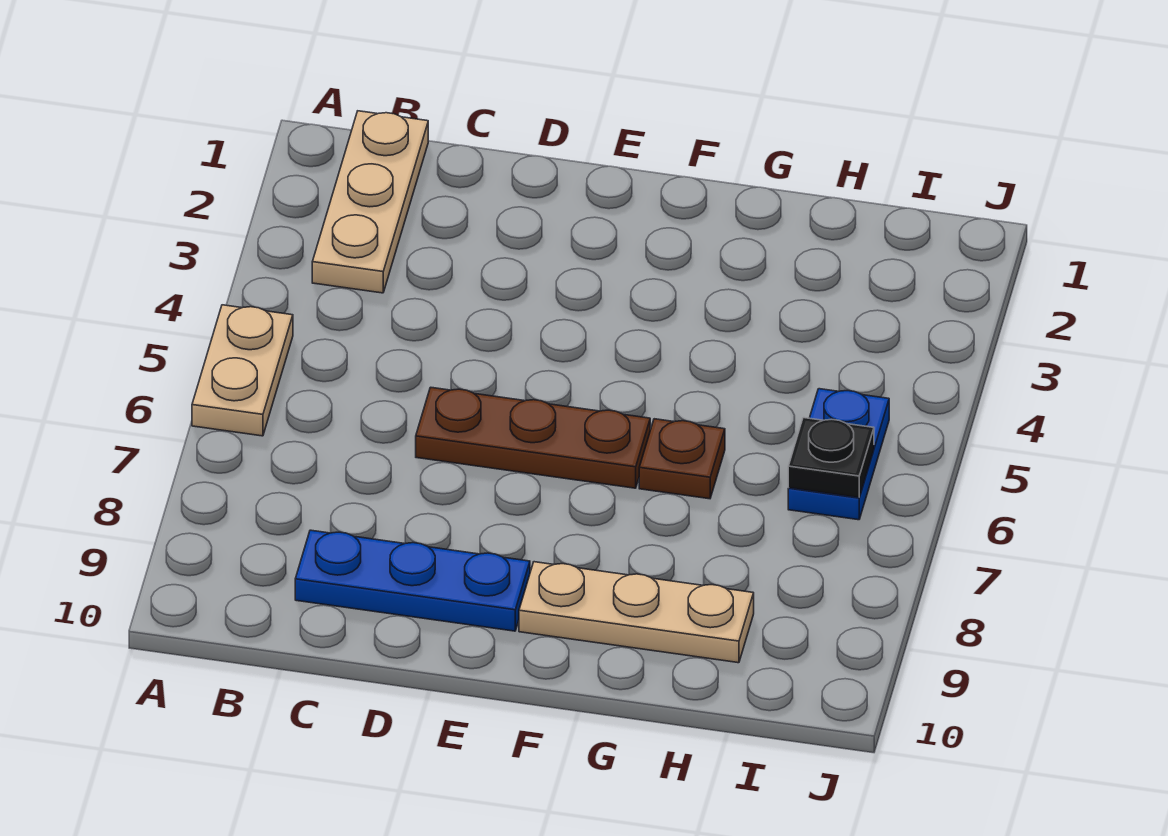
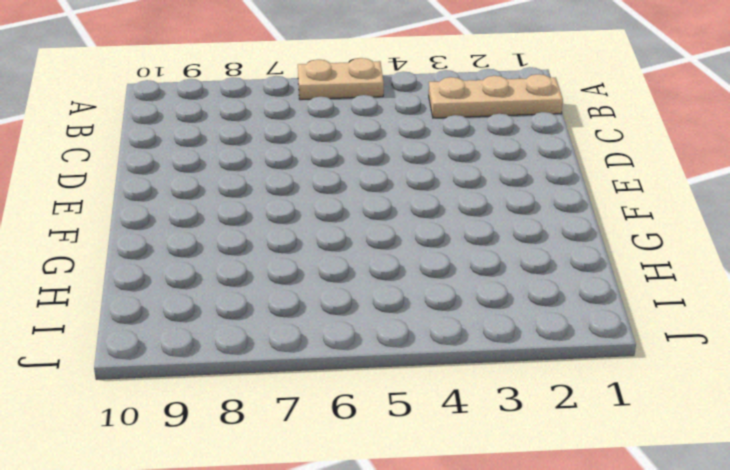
none -> blue 1x3 plate [295,530,530,631]
none -> brown 1x3 plate [416,387,650,488]

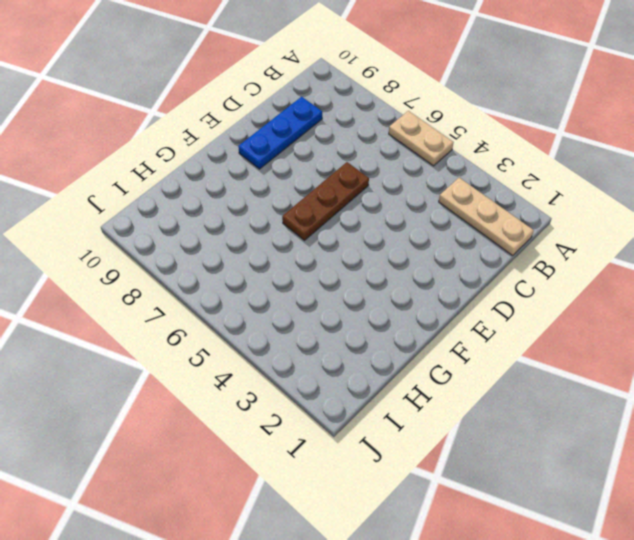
none -> tan 1x3 plate [519,562,754,663]
none -> brown 1x1 plate [639,419,725,499]

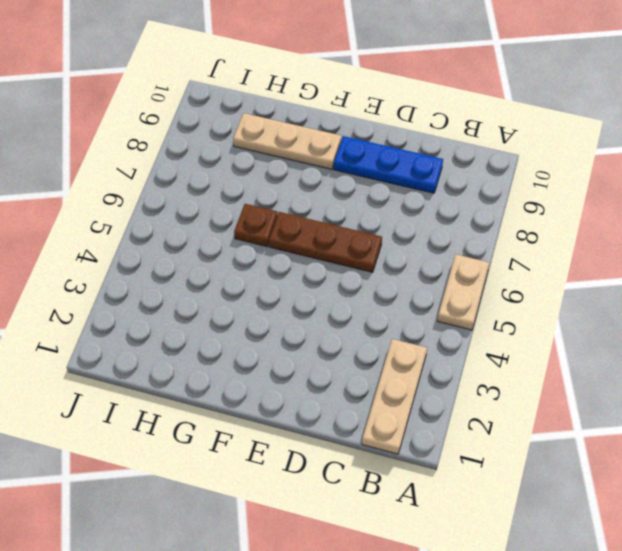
none -> blue 1x2 plate [788,389,889,520]
none -> black 1x1 plate [788,418,874,498]

